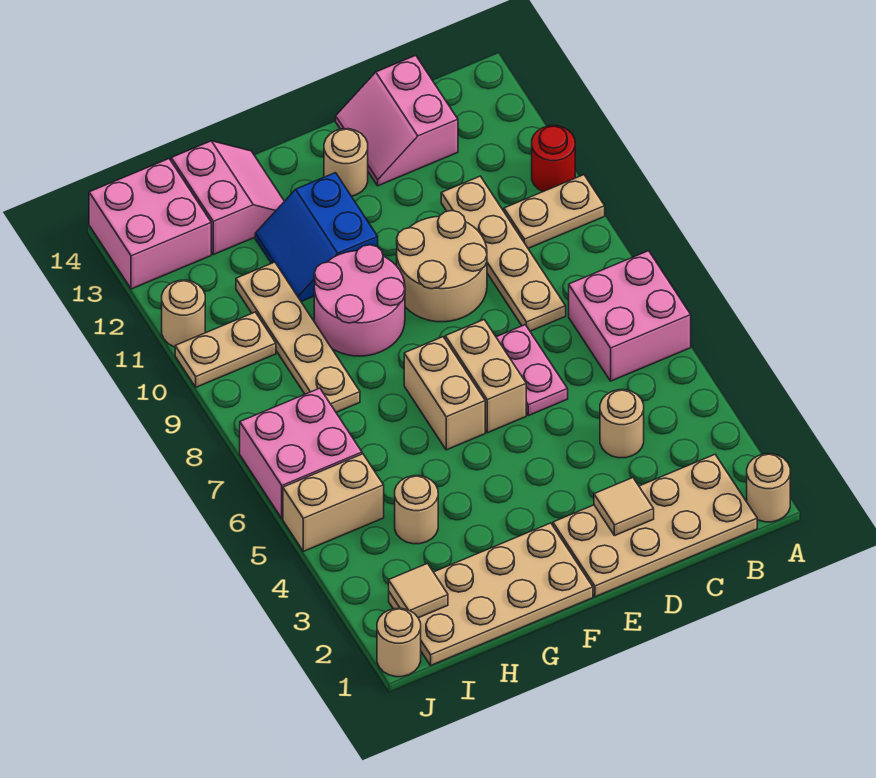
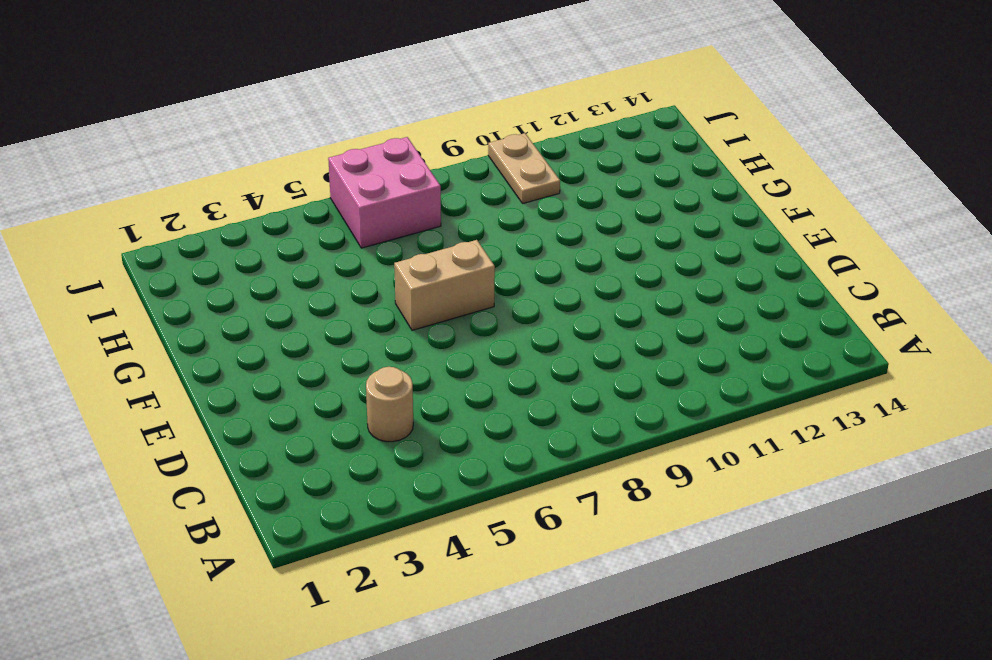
none -> tan 1x1 round brick [747,454,790,522]
none -> pink 2x2 brick [569,251,691,381]
none -> tan 1x2 plate [504,175,605,248]

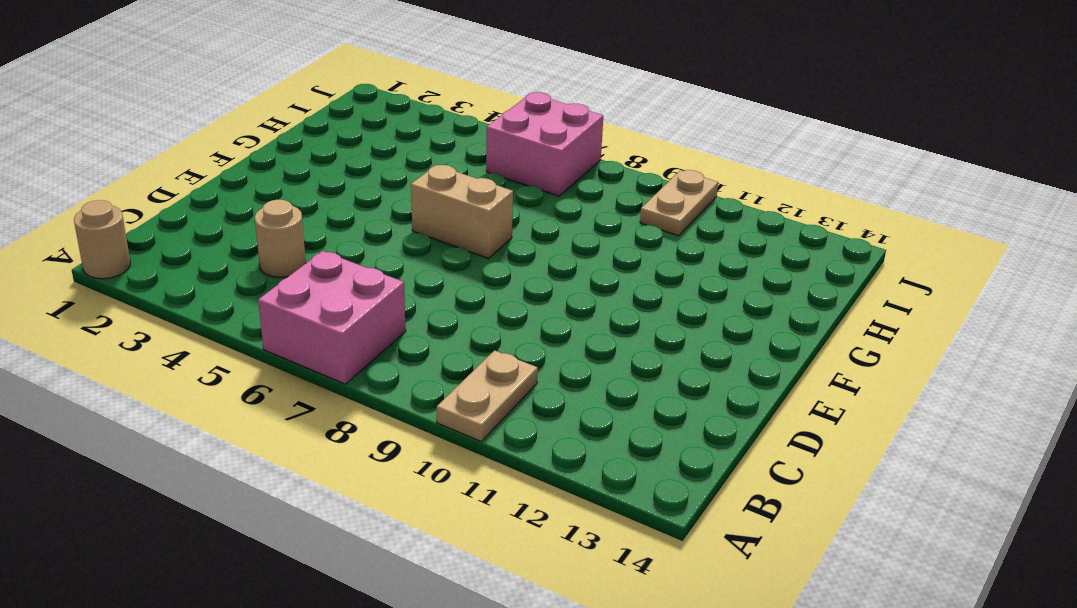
none -> red 1x1 round brick [532,126,575,192]
none -> tan 2x4 plate [553,455,757,597]
none -> tan 1x4 plate [441,176,566,331]

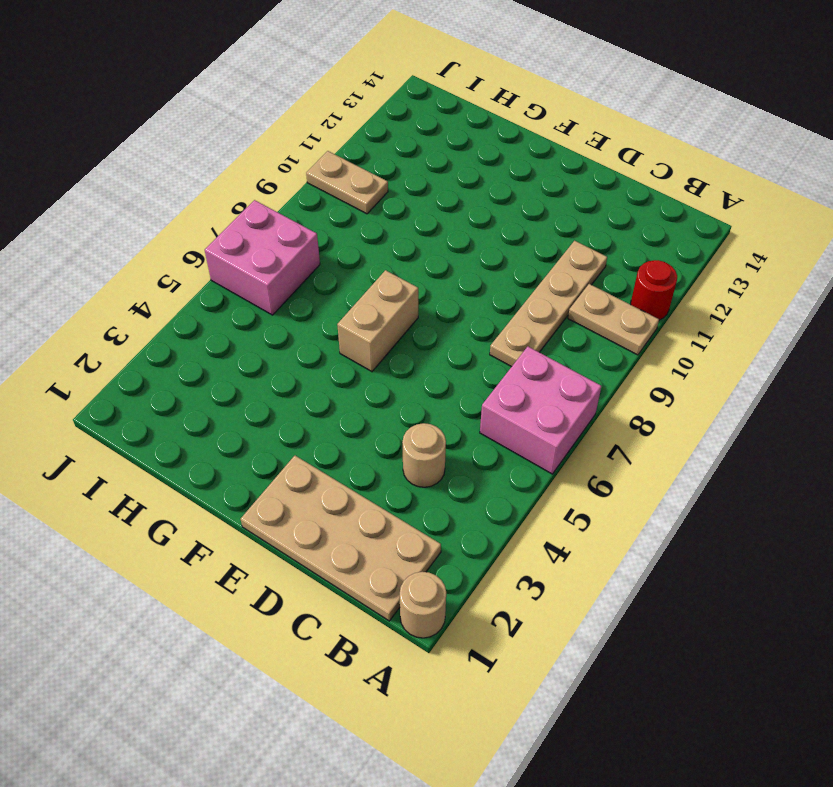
none -> pink 2x2 slope [336,55,458,186]
none -> pink 1x2 plate [496,325,568,416]
none -> tan 2x2 round brick [397,211,487,322]

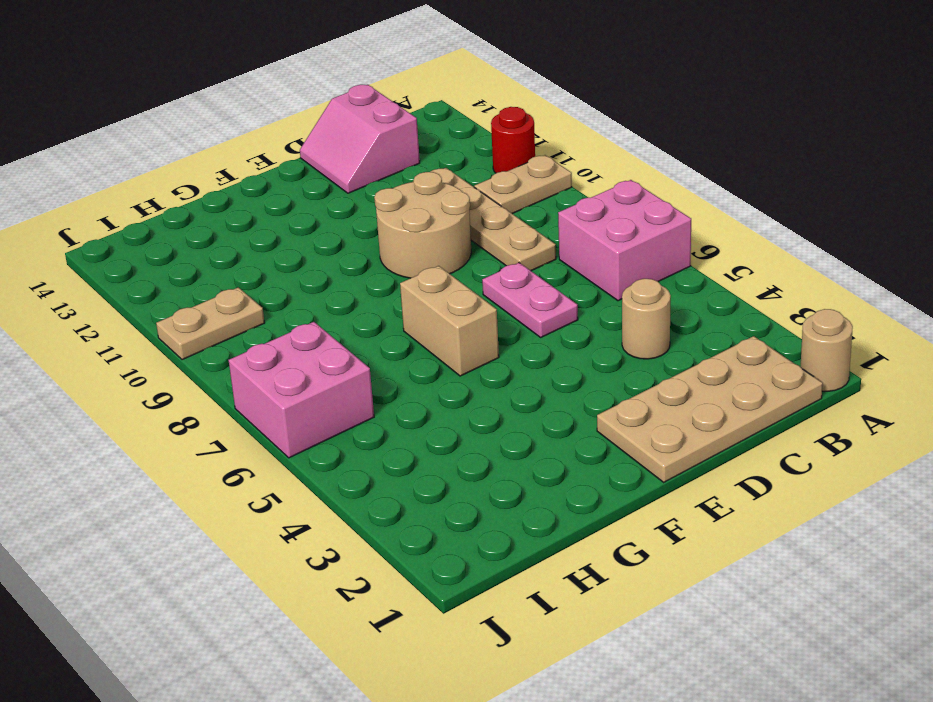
none -> tan 1x2 brick [445,320,526,433]
none -> tan 1x1 round brick [324,129,368,196]
none -> tan 2x4 plate [389,523,593,665]

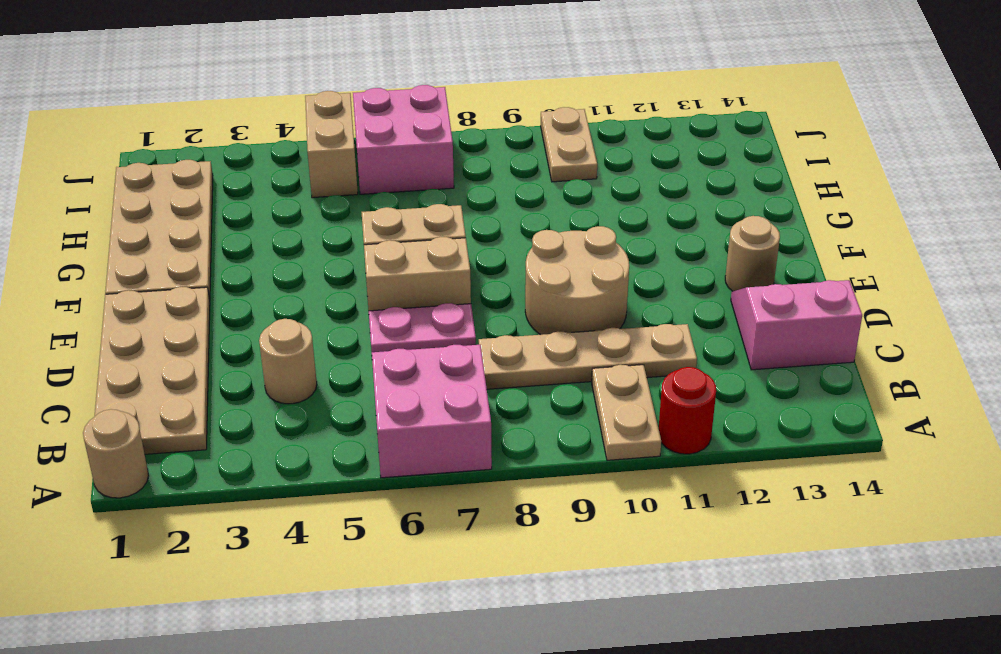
none -> pink 2x2 round brick [314,245,405,356]
none -> blue 2x2 slope [255,173,378,302]
none -> pink 2x2 slope [171,141,284,255]

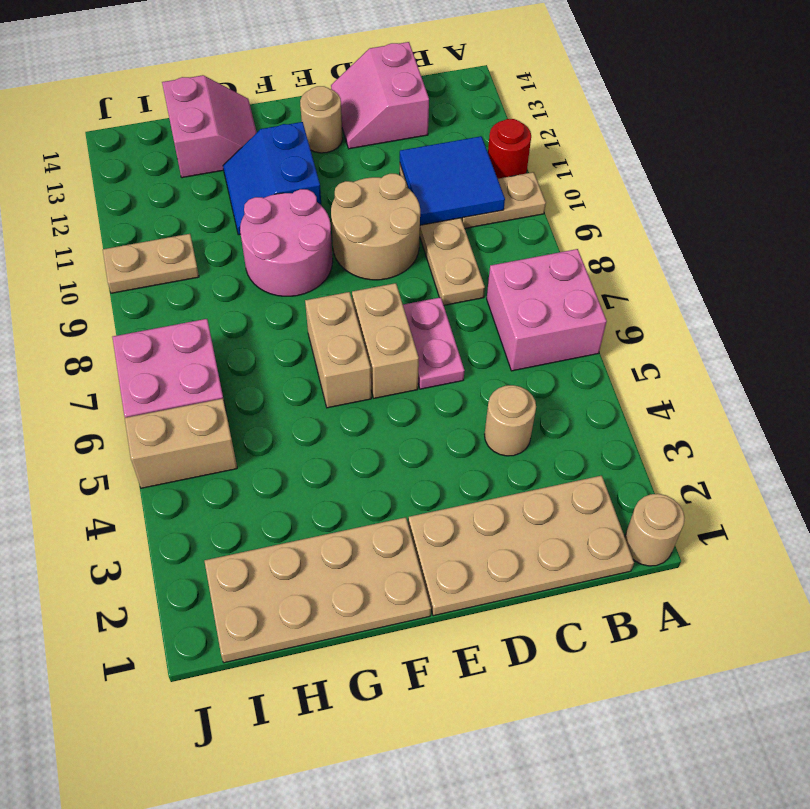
blue 2x2 tile [400,136,505,225] -> none
none -> tan 1x1 round brick [395,476,438,544]
none -> tan 1x4 plate [236,262,360,412]
none -> pink 2x2 brick [89,159,211,289]

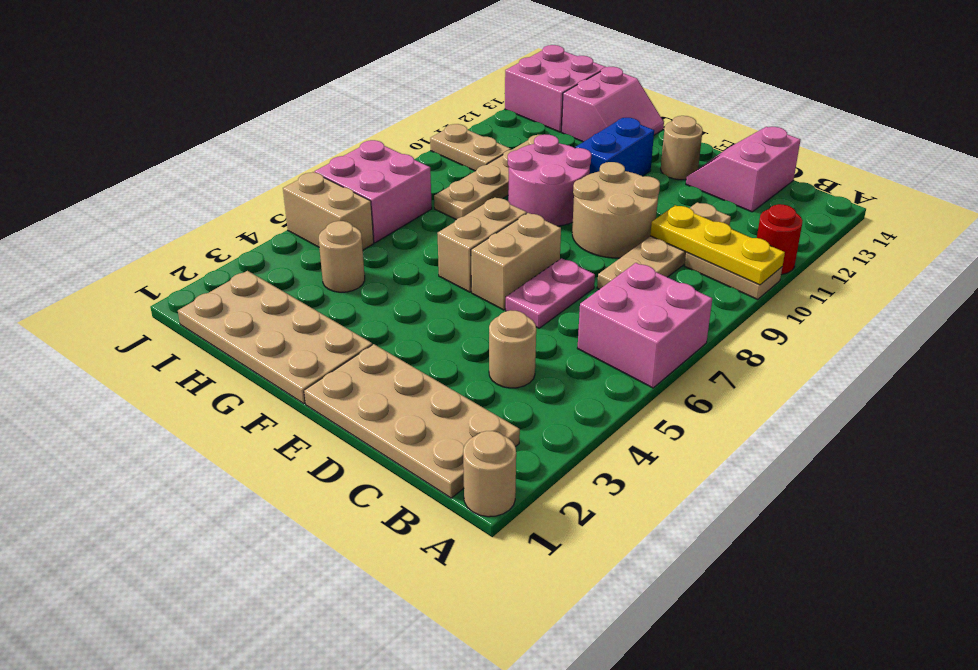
yellow 1x3 plate [650,205,785,285] -> none
none -> tan 1x1 round brick [377,608,421,677]
none -> tan 1x1 round brick [162,280,205,347]
none -> tan 1x1 tile [594,478,654,536]

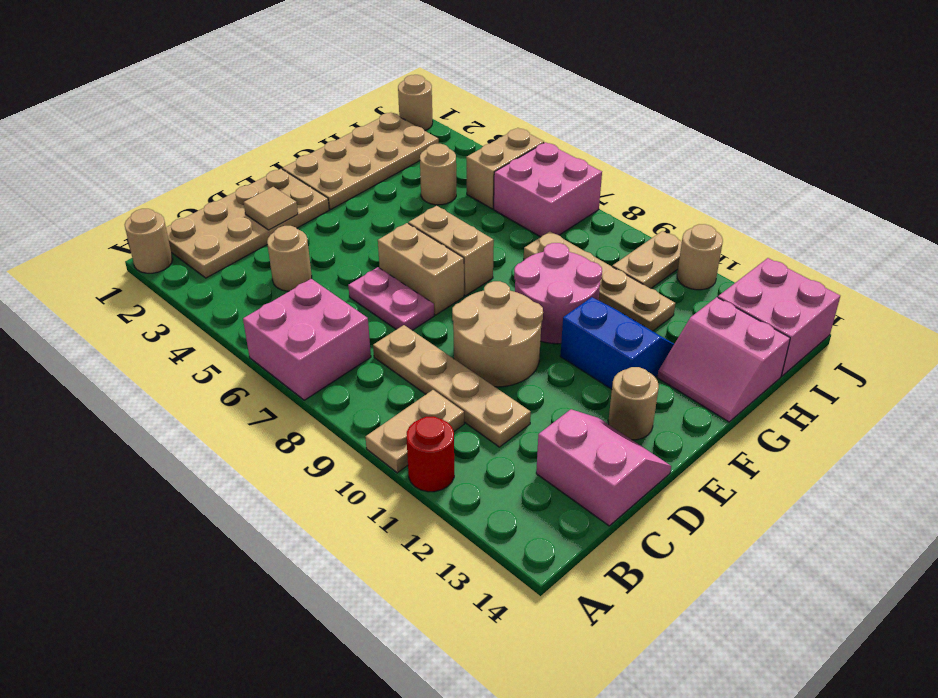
none -> tan 1x1 tile [389,564,448,618]

